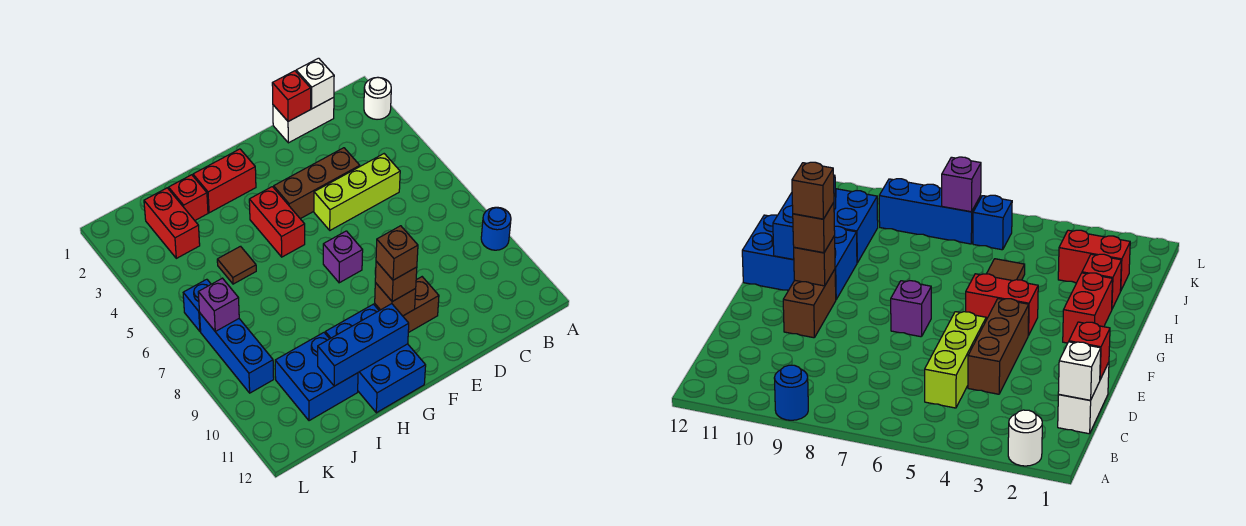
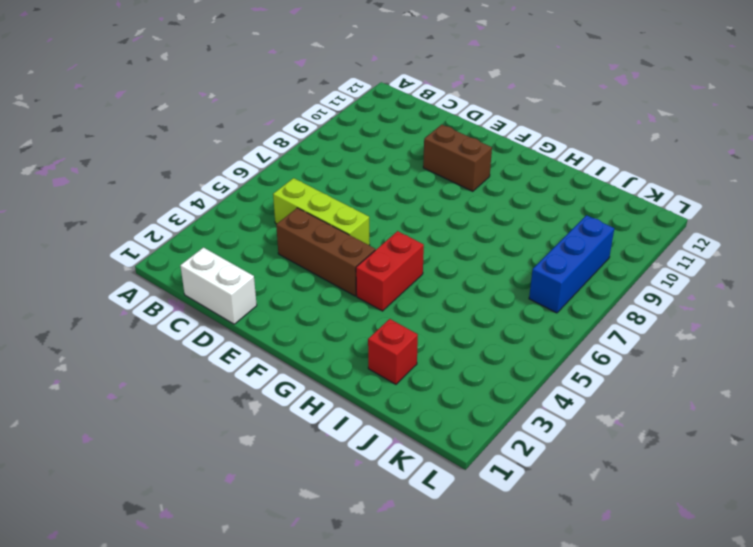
none -> white 1x1 round brick [364,77,391,119]
none -> blue 1x1 round brick [481,207,511,250]
none -> purple 1x1 brick [323,231,363,283]

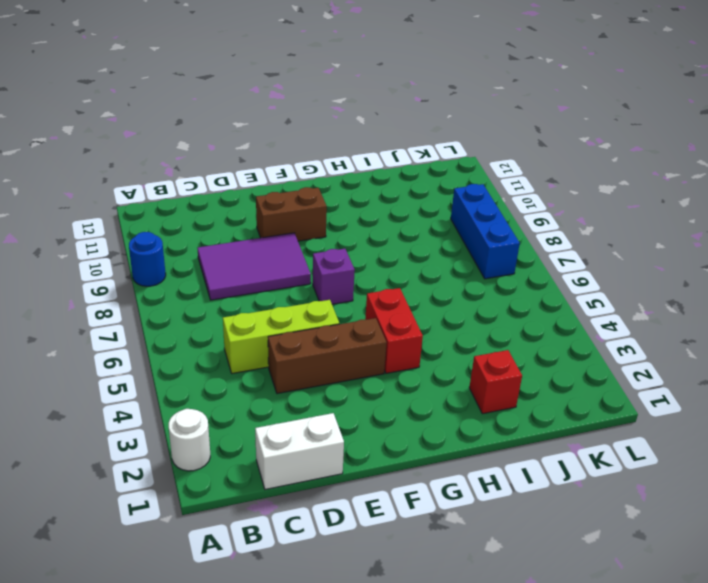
purple 2x3 tile [198,233,311,300] -> none
none -> red 1x2 brick [193,149,256,213]
none -> blue 2x3 brick [325,304,426,413]
none -> brown 1x1 tile [217,246,256,284]

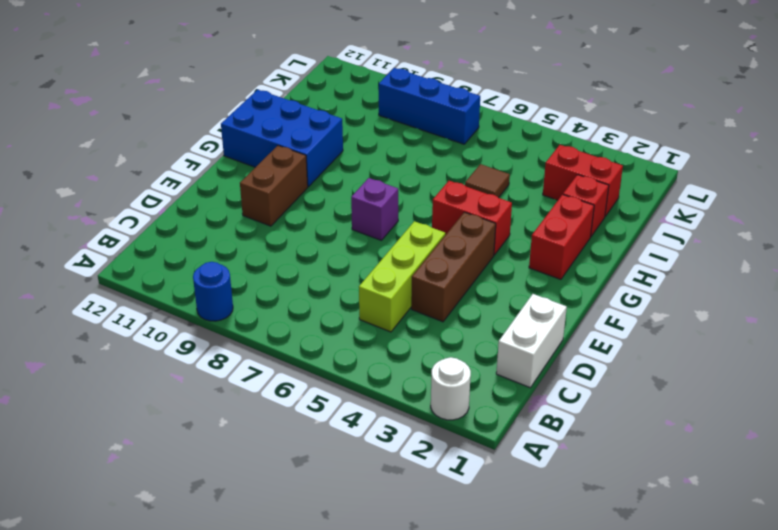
none -> blue 2x2 brick [275,333,358,421]
none -> blue 1x1 brick [183,279,211,331]
none -> white 1x1 brick [296,58,334,109]

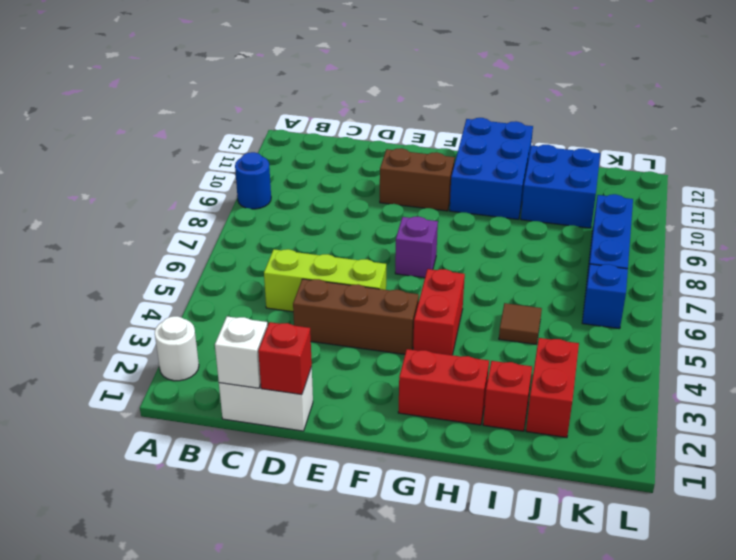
none -> brown 1x1 brick [375,283,416,316]
none -> blue 1x3 brick [318,304,409,386]
none -> purple 1x1 brick [198,278,239,332]

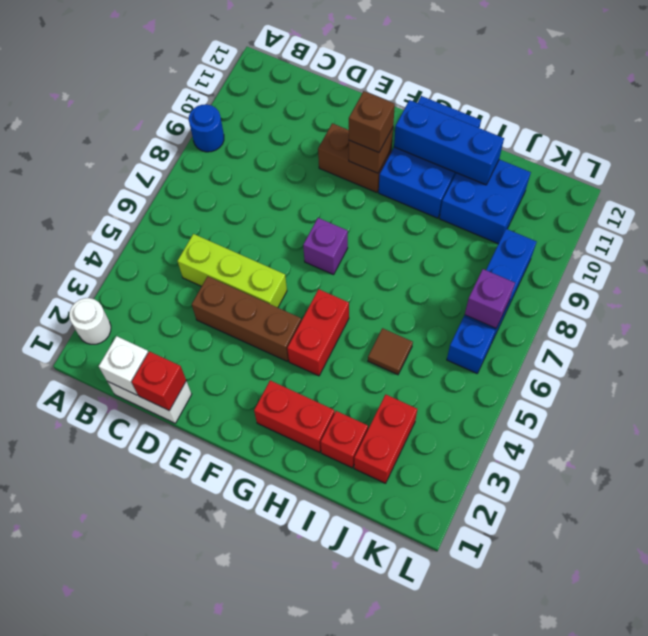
none -> brown 1x1 brick [376,226,418,280]

